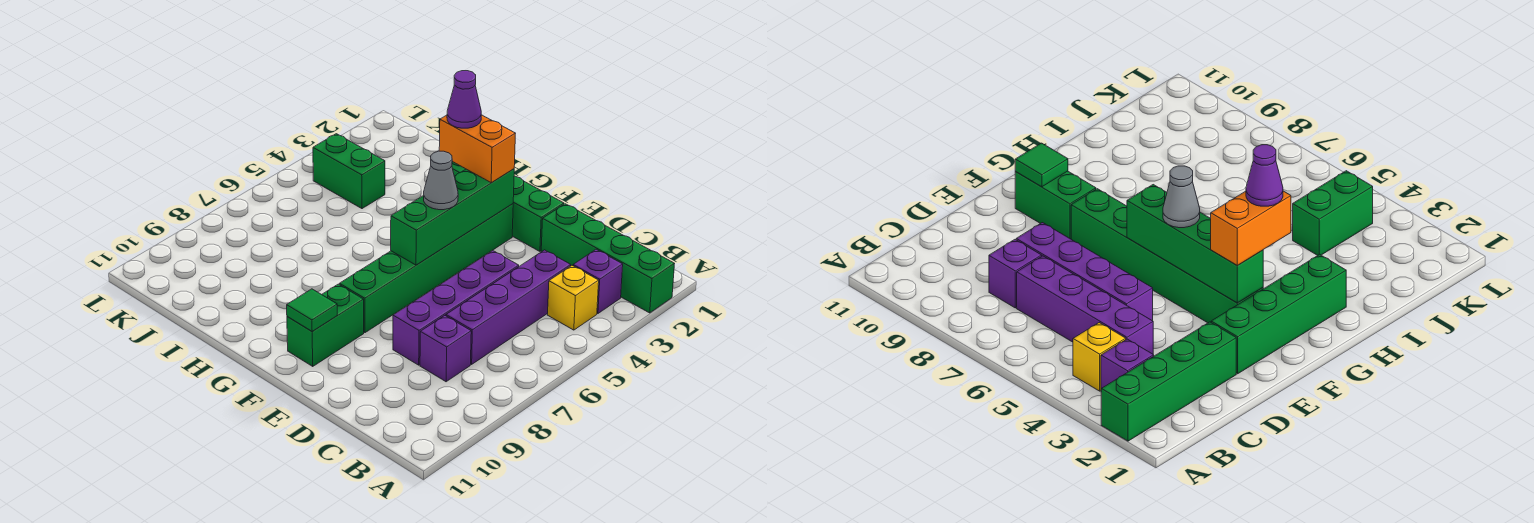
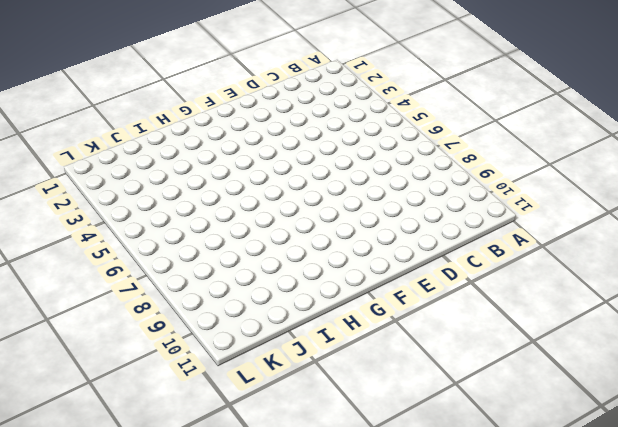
none -> green 1x4 brick [541,204,674,313]
none -> purple 1x1 brick [573,249,623,314]
none -> yellow 1x1 brick [548,266,599,330]

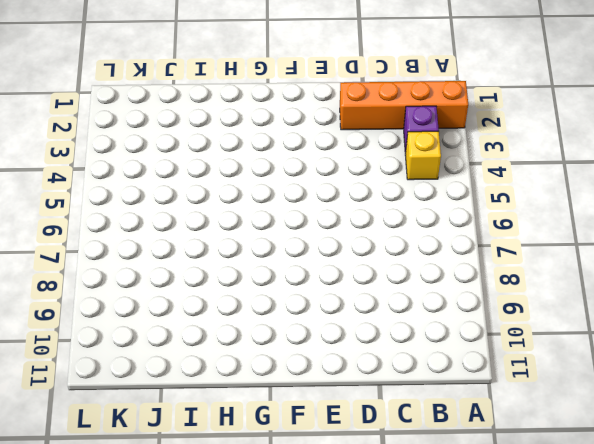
orange 1x4 brick [340,81,468,130] -> green 1x4 brick [541,204,674,313]
none -> purple 1x4 brick [446,250,571,364]
none -> purple 1x1 brick [420,316,471,382]
none -> purple 1x4 brick [393,251,519,365]

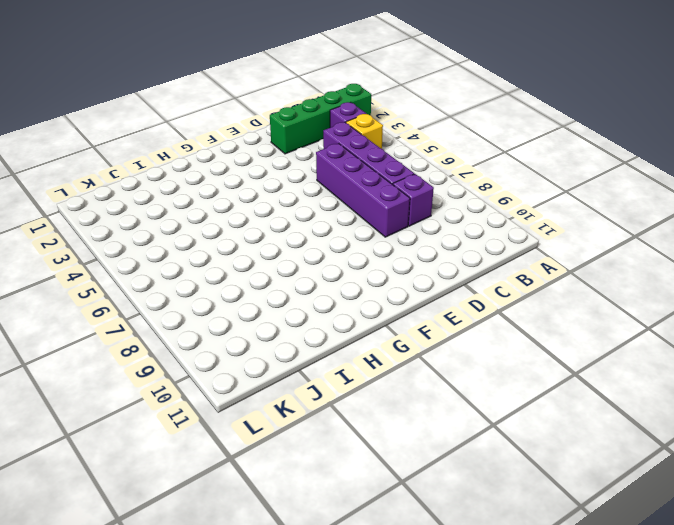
none -> green 1x4 brick [452,162,564,251]
none -> green 1x6 brick [340,204,513,333]
none -> green 1x2 brick [287,284,364,366]

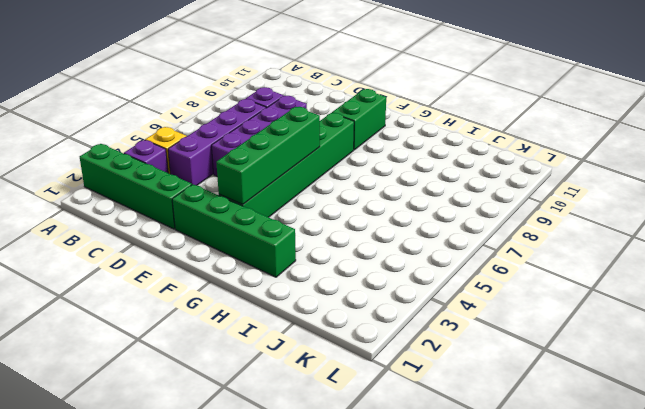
none -> green 1x2 brick [313,134,385,209]
none -> green 1x1 tile [287,289,337,331]
none -> orange 1x2 brick [439,115,516,182]

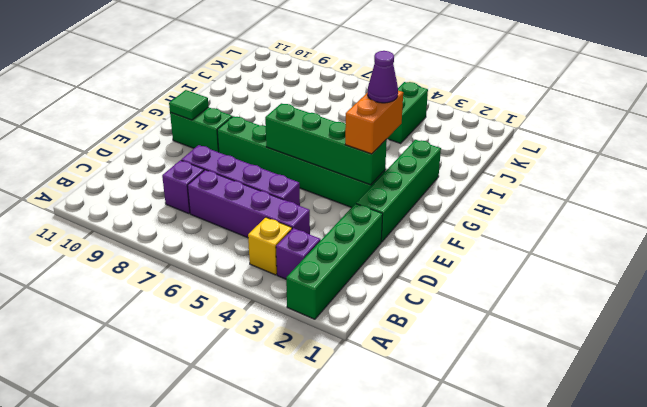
none -> grey 1x1 cone [424,151,458,210]

